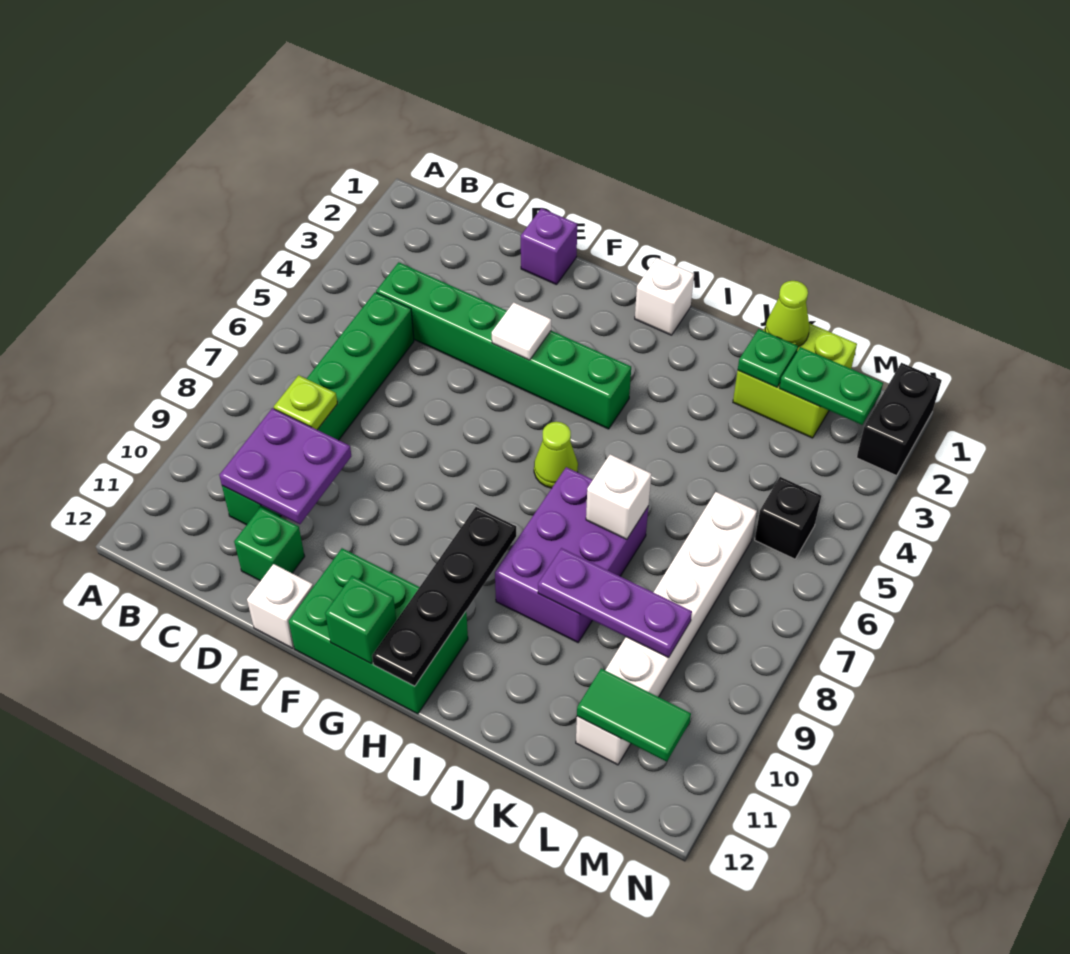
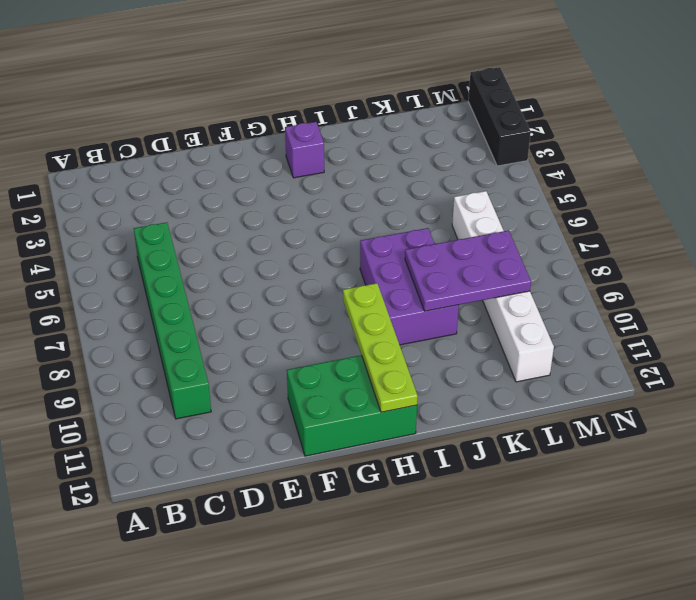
purple 1x1 brick [285,122,324,178] -> purple 1x1 brick moved to [521,208,577,285]
lime 1x4 plate [343,283,418,412] -> black 1x4 plate [372,507,516,686]
purple 2x3 plate [405,230,531,311] -> purple 1x3 plate [538,548,692,658]
black 1x3 brick [468,67,531,166] -> black 1x2 brick [857,363,942,476]
none -> green 1x6 brick [376,262,631,429]
none -> green 1x1 brick [234,507,305,581]
none -> white 1x1 brick [247,564,313,648]

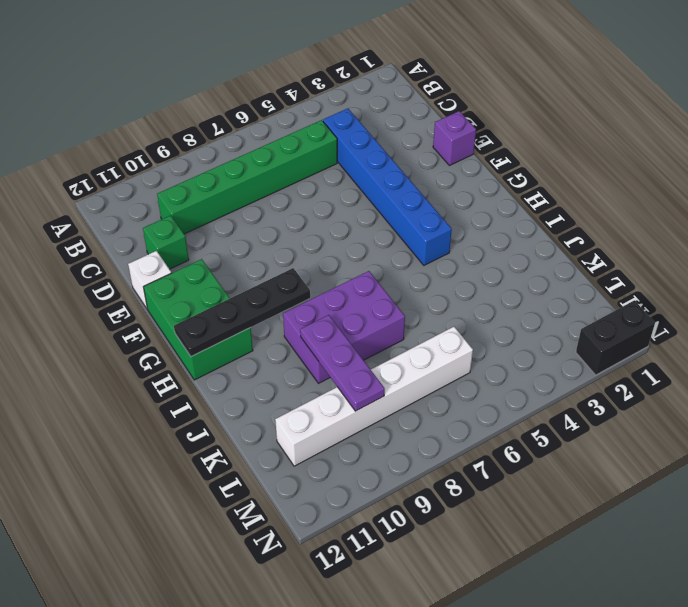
blue 1x6 brick [323,108,452,265] -> green 1x6 brick [376,262,631,429]
none -> white 1x1 brick [635,258,694,335]
none -> lime 1x1 cone [534,422,578,488]
none -> lime 2x2 brick [733,323,857,438]

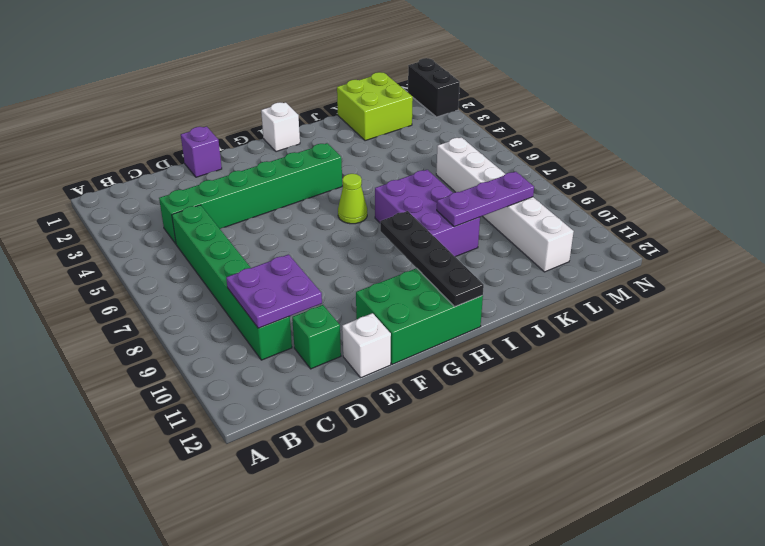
none -> black 1x1 brick [755,477,821,559]
none -> lime 1x1 plate [274,375,337,430]
none -> white 1x1 tile [492,303,551,360]

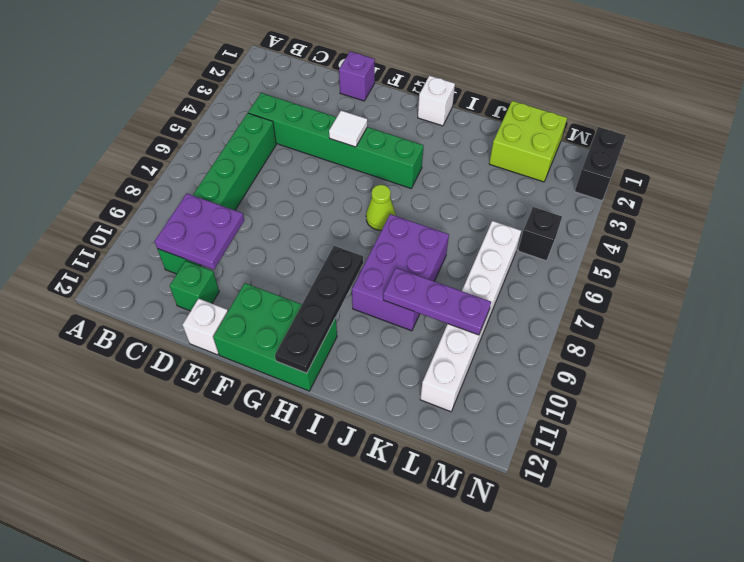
none -> lime 1x1 plate [274,375,337,430]
none -> green 1x1 brick [325,576,396,663]
none -> white 1x1 brick [586,455,651,539]

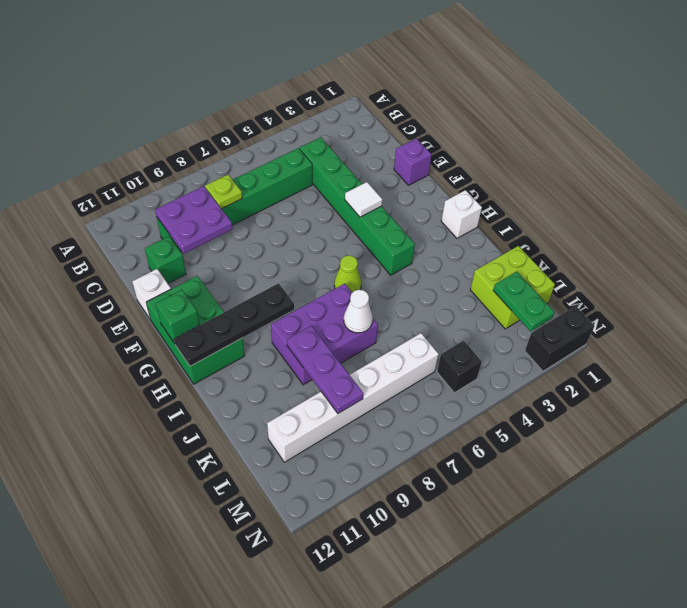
white 1x1 cone [344,290,373,333] -> white 1x1 brick [586,455,651,539]
none -> lime 1x1 cone [765,281,809,347]
none -> green 1x1 plate [738,329,798,387]
none -> green 1x2 tile [577,669,691,762]

